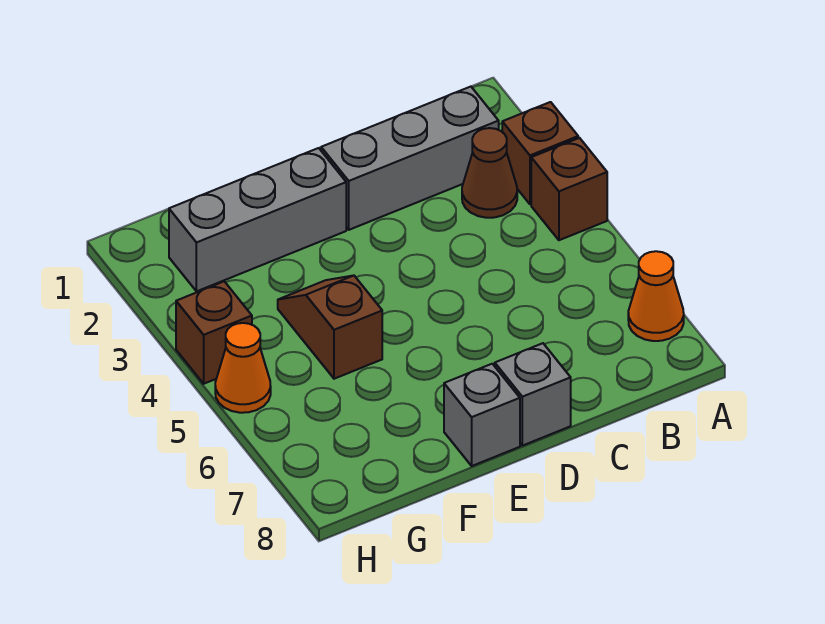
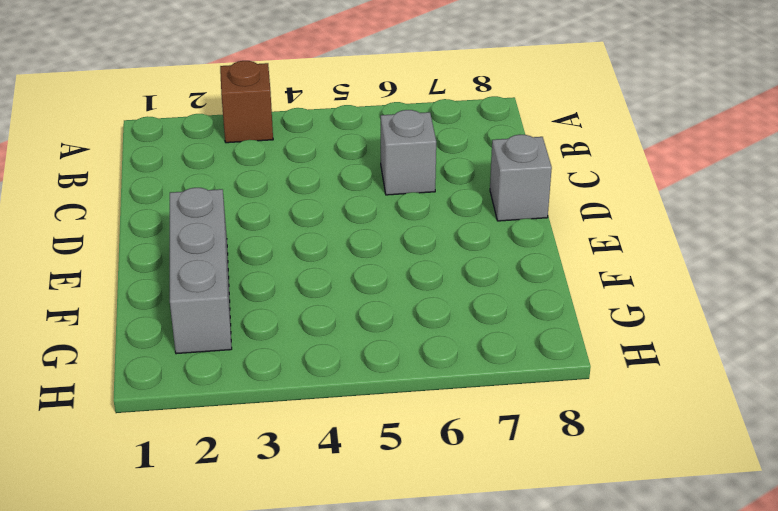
grey 1x1 brick [381,110,436,195] -> grey 1x1 brick moved to [444,364,520,466]
none -> brown 1x1 brick [531,138,607,240]
none -> orange 1x1 cone [628,251,684,341]

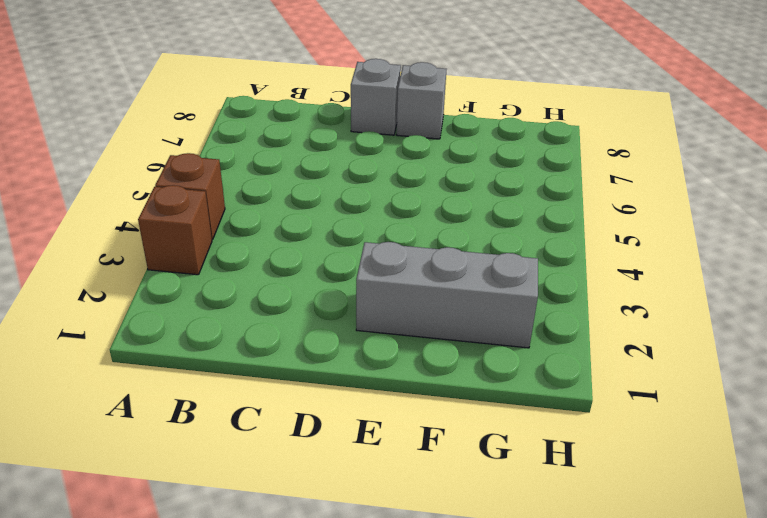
none -> orange 1x1 cone [628,251,684,341]
none -> grey 1x3 brick [321,87,499,230]

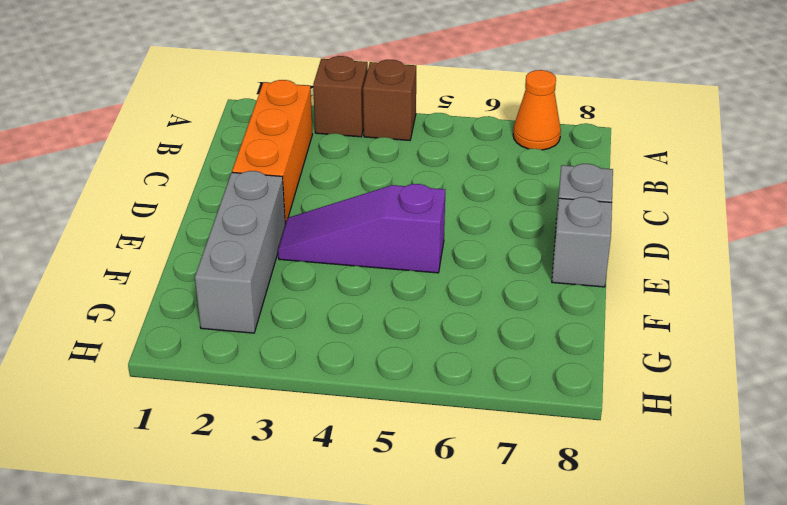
orange 1x3 brick [232,80,313,224] -> grey 1x3 brick [321,87,499,230]
purple 1x3 slope [278,184,445,273] -> none
none -> brown 1x1 cone [462,128,517,218]
none -> brown 1x2 slope [278,275,382,379]

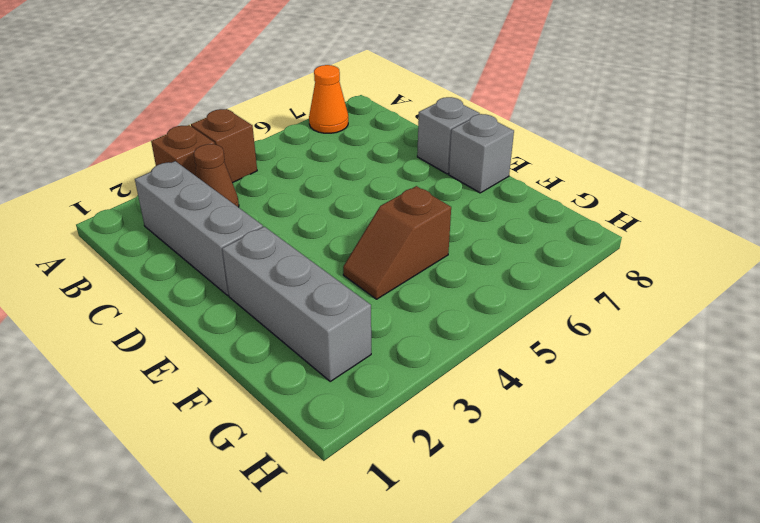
none -> brown 1x1 brick [176,281,252,384]
none -> orange 1x1 cone [215,323,271,413]

